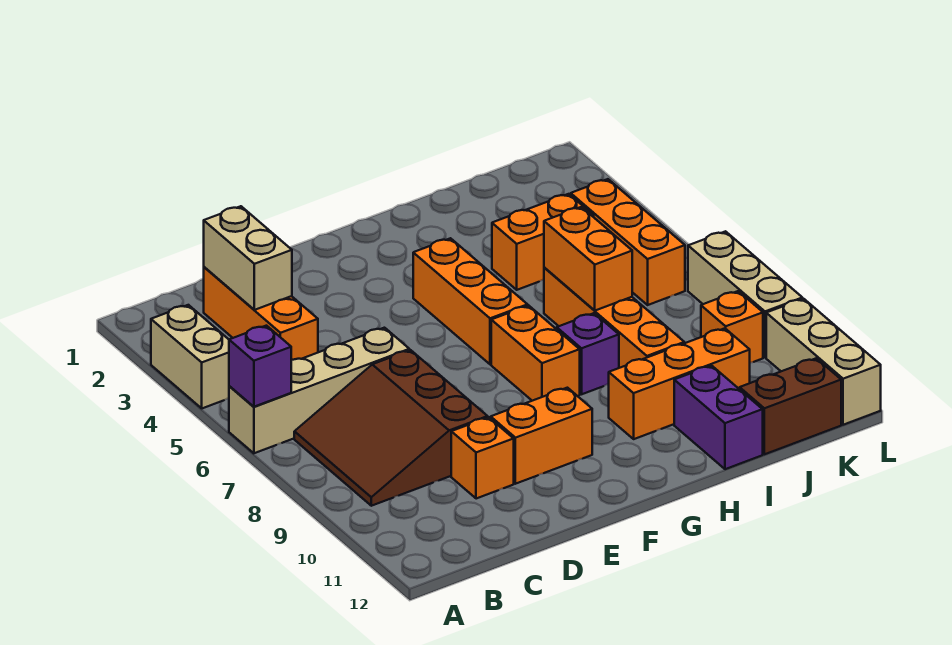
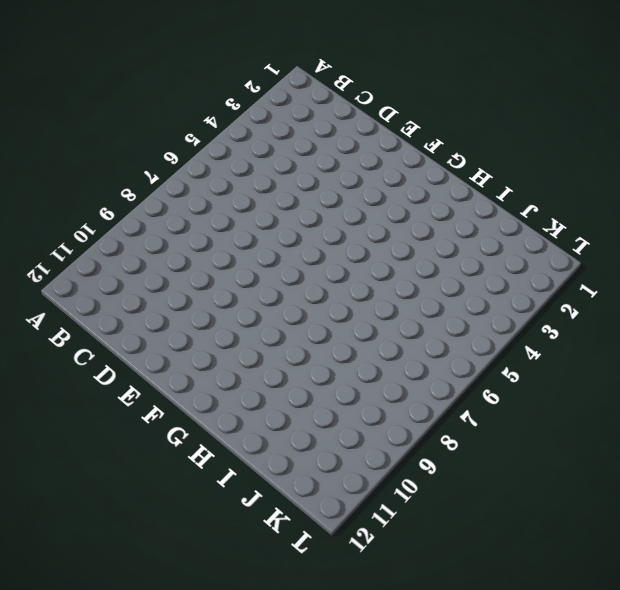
none -> tan 1x2 brick [151,305,229,408]
none -> tan 1x4 brick [229,328,409,453]
none -> brown 3x3 slope [294,350,488,506]

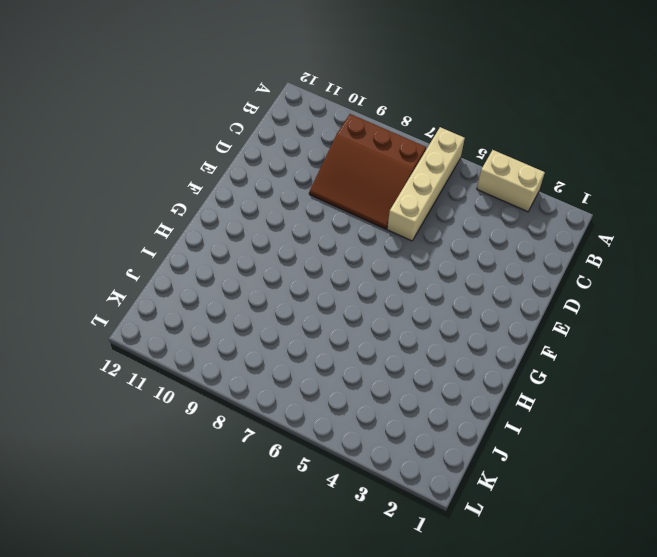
brown 3x3 slope [309,114,426,229] -> brown 3x3 slope turned to [294,350,488,506]
none -> orange 1x3 brick [204,267,318,360]
none -> orange 1x1 brick [451,417,514,499]
none -> orange 1x2 brick [491,388,592,484]

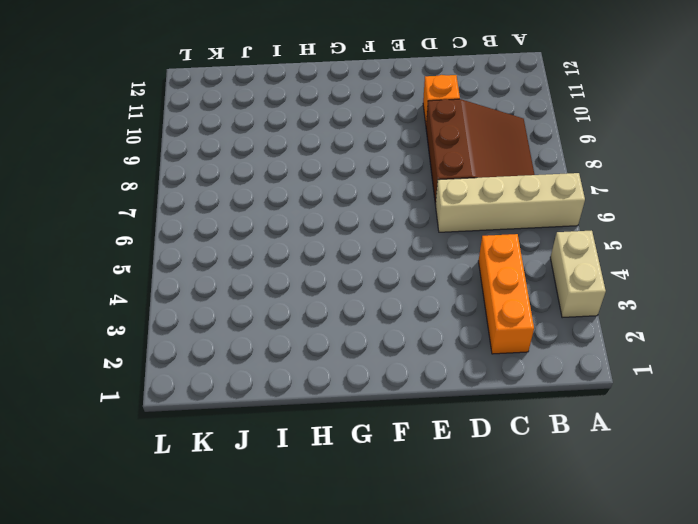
none -> orange 1x2 brick [491,388,592,484]
none -> orange 1x3 brick [413,238,528,364]
none -> orange 1x2 brick [491,306,580,401]

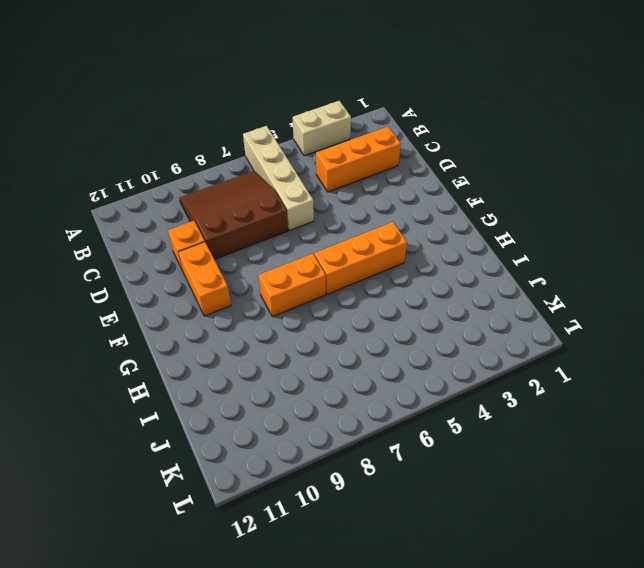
none -> purple 1x1 brick [557,313,619,394]
none -> orange 1x3 brick [609,328,750,439]
none -> orange 1x2 brick [492,194,594,290]

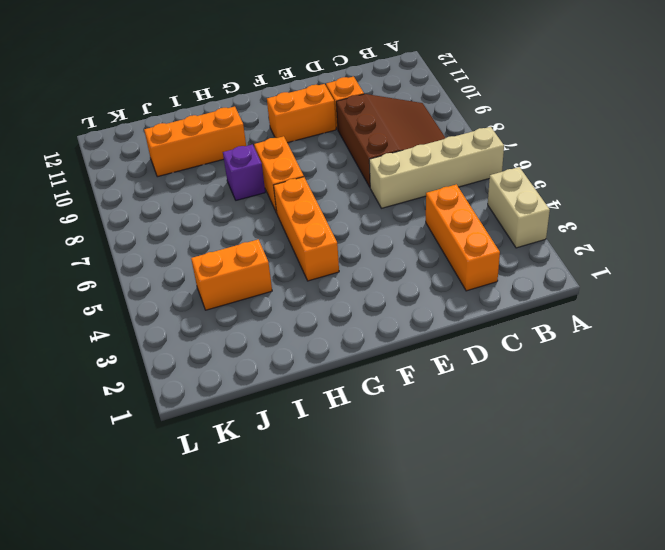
none -> orange 1x4 brick [544,267,684,368]
none -> purple 1x2 brick [674,366,763,469]
none -> brown 1x2 brick [740,358,841,454]

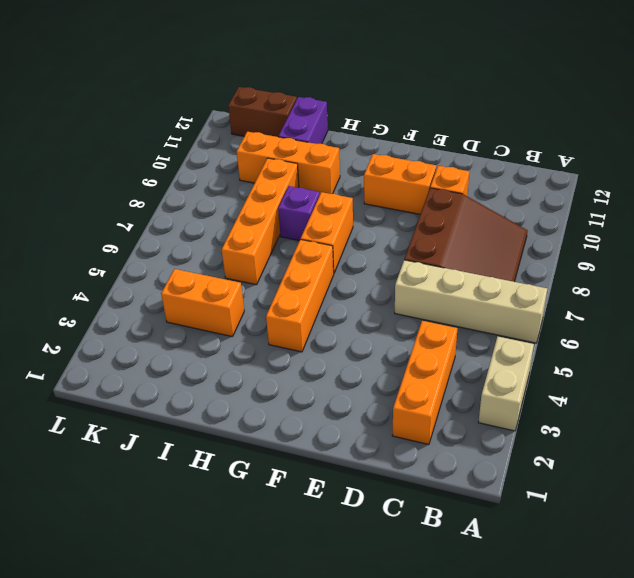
none -> orange 1x3 brick [571,179,685,305]
none -> orange 1x1 brick [701,291,763,363]
none -> tan 1x3 brick [688,231,802,358]

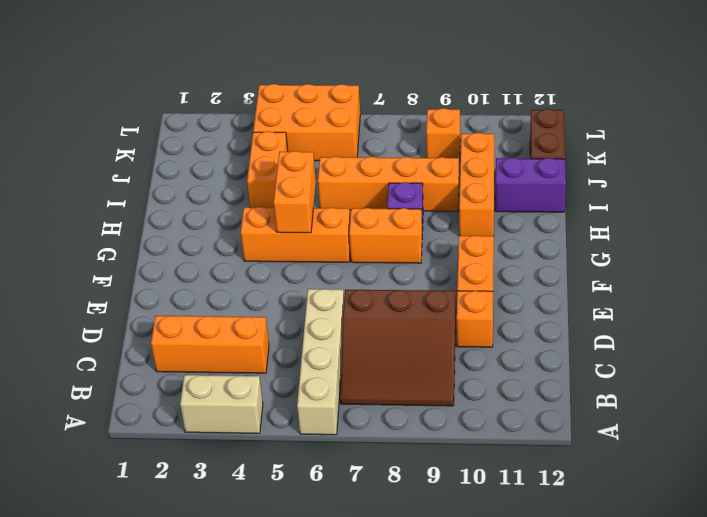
orange 1x2 brick [274,151,316,233] -> orange 1x2 brick turned to [544,207,632,311]
orange 2x3 brick [253,84,360,161] -> orange 1x3 brick [571,179,685,305]
none -> tan 1x3 brick [688,231,802,358]
none -> tan 1x3 brick [766,299,881,425]
none -> purple 1x1 brick [229,326,291,407]

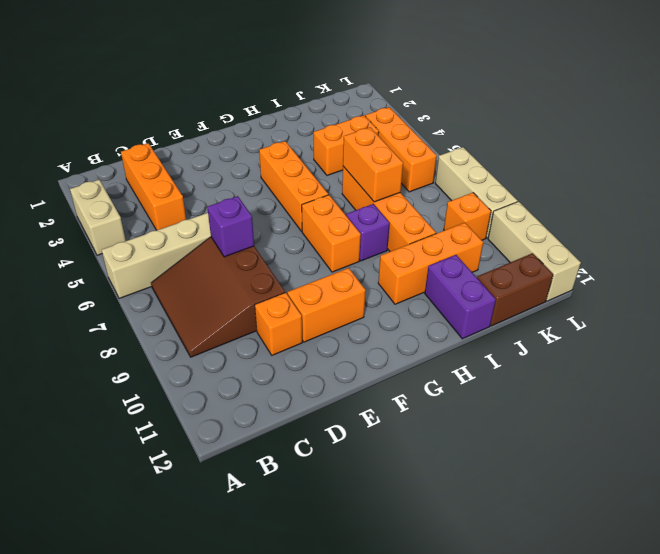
purple 1x1 brick [207,196,254,257] -> purple 1x1 brick moved to [229,326,291,407]
none -> tan 1x2 brick [204,206,292,310]

